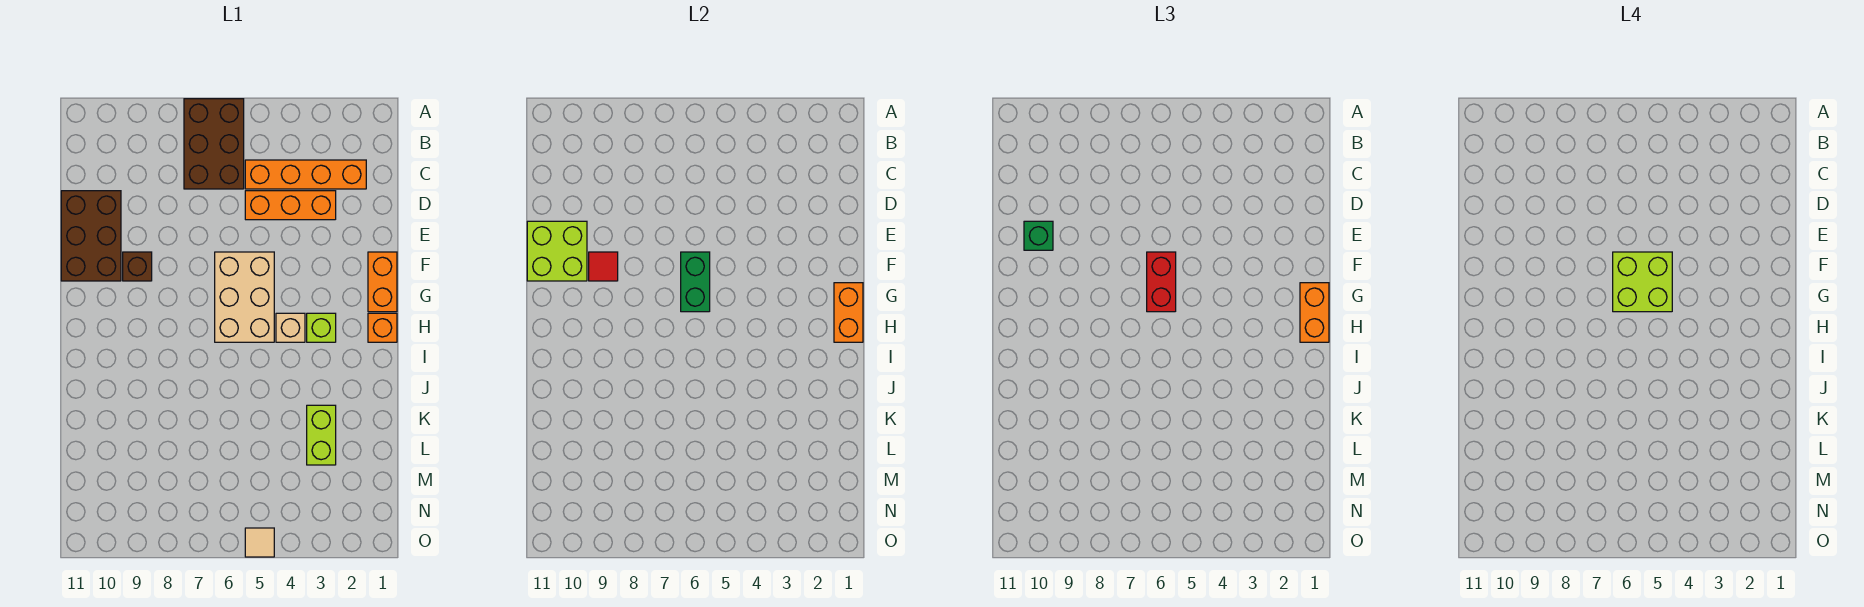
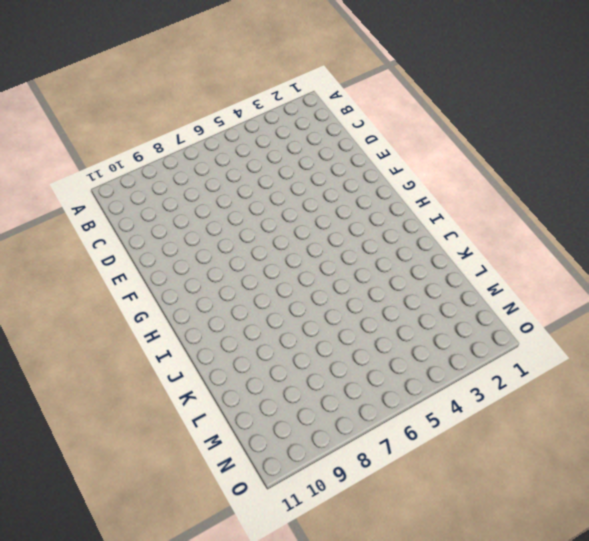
none -> brown 2x3 brick [184,99,244,189]
none -> orange 1x4 brick [245,160,366,189]
none -> orange 1x3 brick [245,191,336,220]

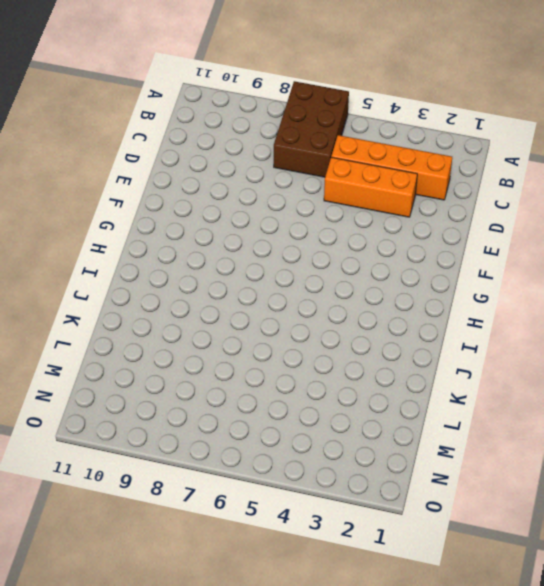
none -> brown 2x3 brick [61,191,121,281]
none -> orange 1x2 brick [368,252,397,312]
none -> tan 2x3 brick [215,252,274,342]

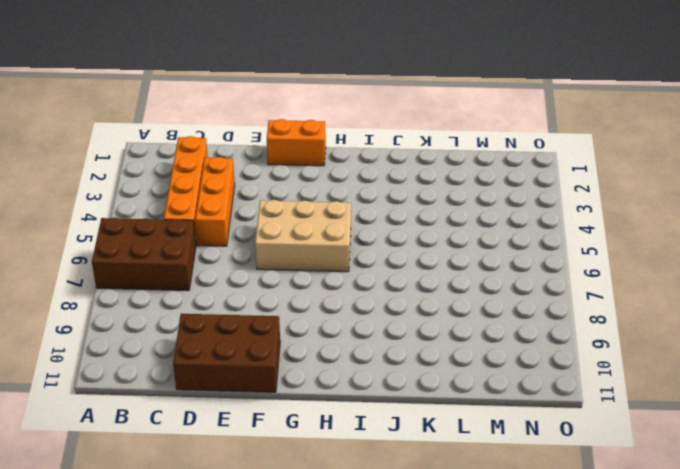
none -> brown 1x1 brick [123,252,152,281]
none -> orange 1x1 brick [368,313,397,342]
none -> lime 1x1 brick [307,313,336,342]

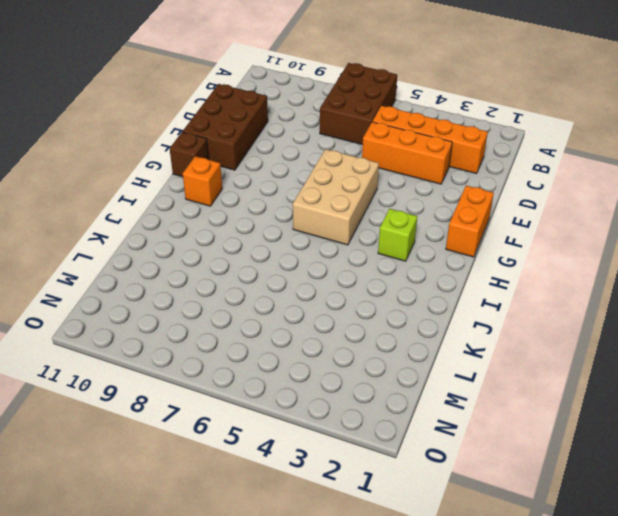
brown 1x1 brick [170,132,208,177] -> brown 1x1 brick moved to [123,252,152,281]
orange 1x1 brick [183,156,222,206] -> orange 1x1 brick moved to [368,313,397,342]
none -> tan 1x1 brick [276,313,305,342]
none -> lime 1x2 brick [307,405,336,465]
none -> tan 1x1 tile [245,528,274,557]

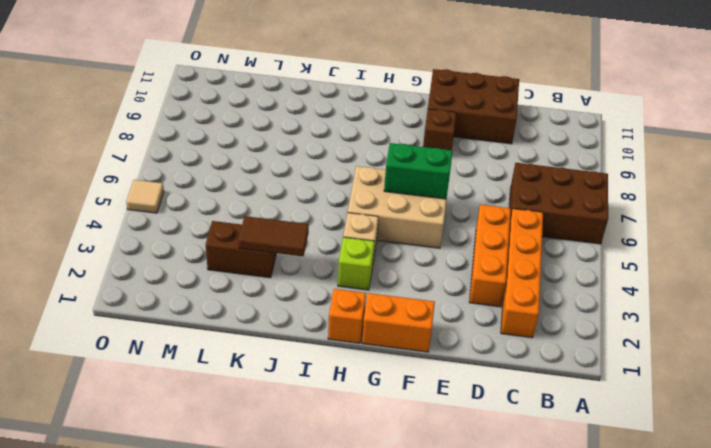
brown 1x2 tile [238,216,309,256] -> none
brown 1x2 brick [206,221,276,278] -> lime 1x2 brick [307,405,336,465]
none -> lime 2x2 brick [527,221,587,281]
none -> red 1x1 tile [589,252,618,281]
none -> orange 1x2 brick [834,283,863,342]

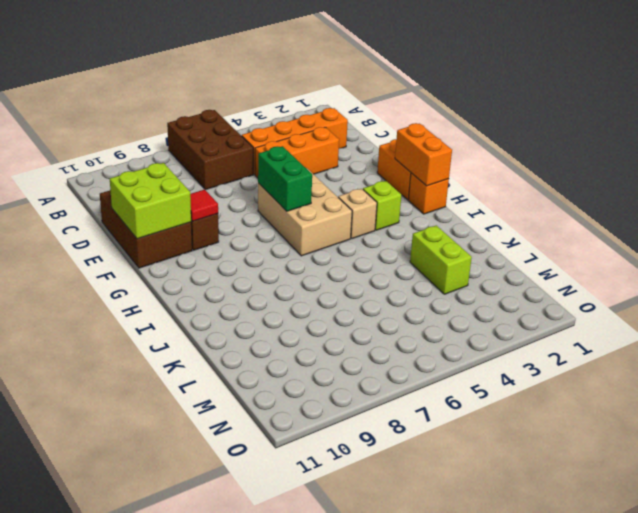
none -> tan 1x1 tile [245,528,274,557]
none -> green 1x1 brick [1024,221,1053,250]
none -> red 1x2 brick [1147,252,1176,312]

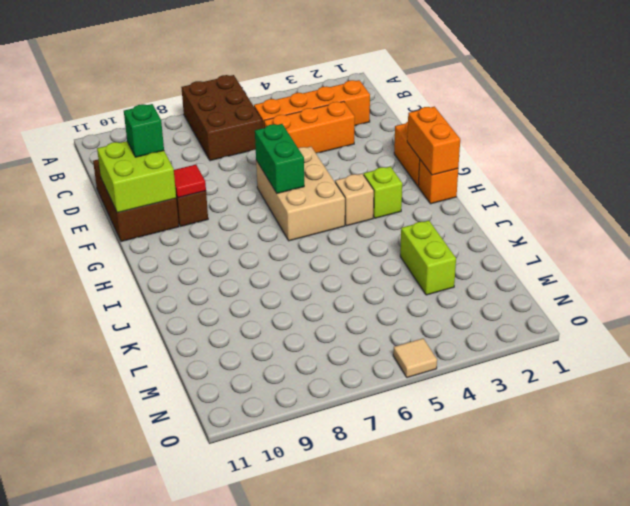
none -> red 1x2 brick [1147,252,1176,312]
none -> orange 1x2 brick [1300,283,1329,342]
none -> lime 2x2 brick [1613,252,1672,312]

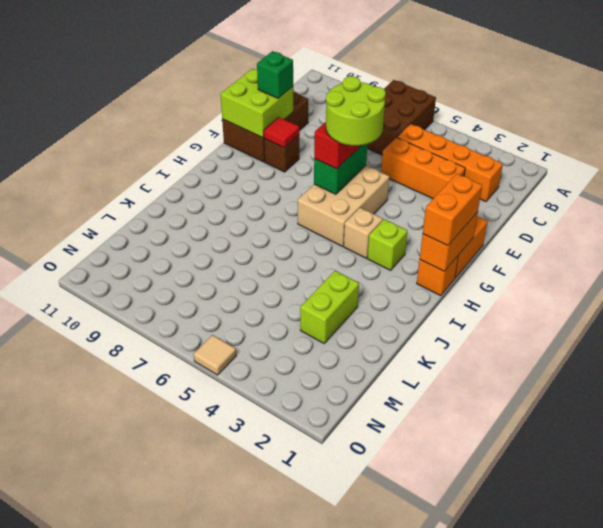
lime 2x2 round brick [326,76,386,146] -> lime 2x2 brick [1613,252,1672,312]

